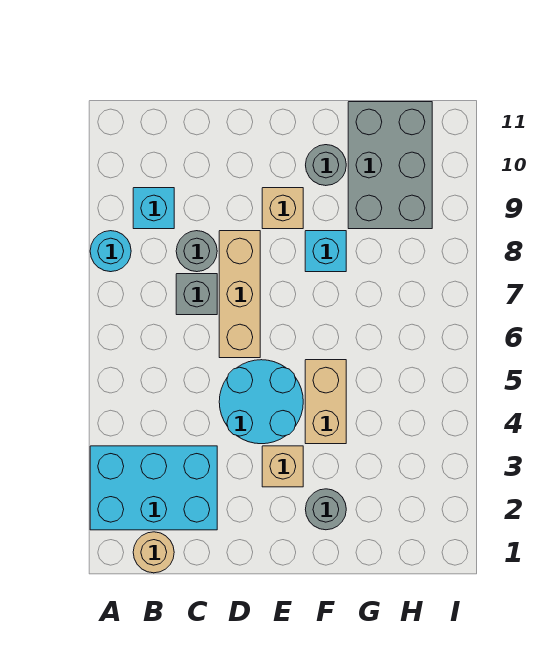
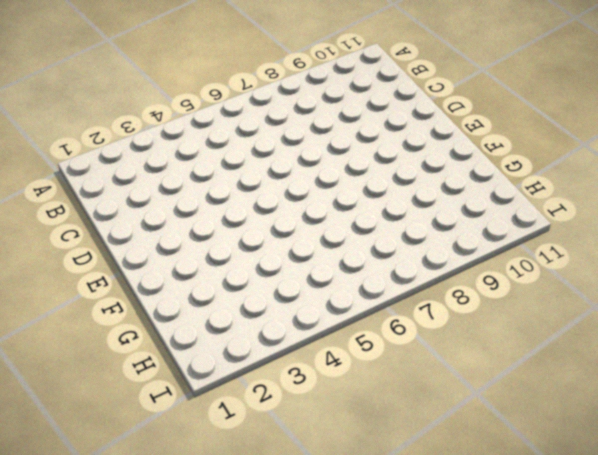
none -> cyan 2x3 brick [90,446,217,530]
none -> cyan 1x1 round brick [90,231,131,272]
none -> tan 1x1 round brick [133,532,174,573]

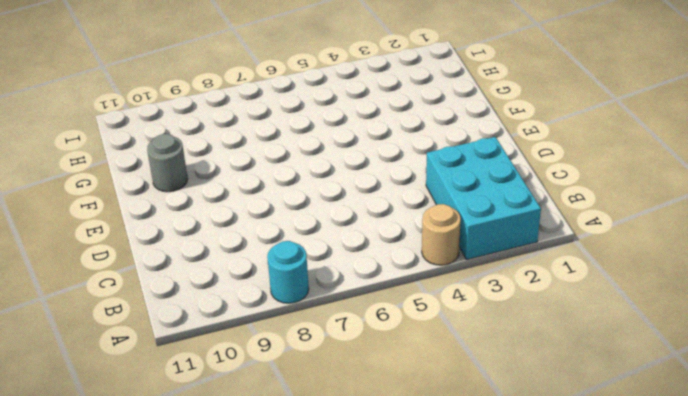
tan 1x1 round brick [422,204,461,265] -> tan 1x1 round brick moved to [133,532,174,573]
none -> cyan 1x1 brick [133,188,174,229]
none -> grey 1x1 brick [176,274,217,315]
none -> grey 1x1 round brick [176,231,217,272]

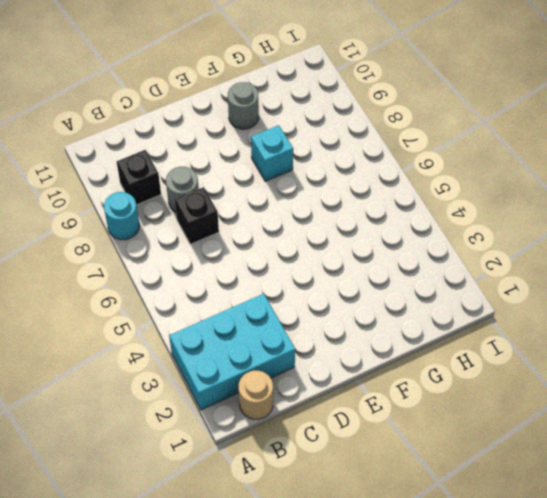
black 1x1 brick [117,150,161,205] -> cyan 1x1 brick [133,188,174,229]
black 1x1 brick [175,187,219,244] -> grey 1x1 brick [176,274,217,315]
none -> cyan 2x2 round brick [219,360,303,444]
none -> tan 1x3 brick [219,231,260,358]
none -> tan 1x1 brick [262,446,303,487]

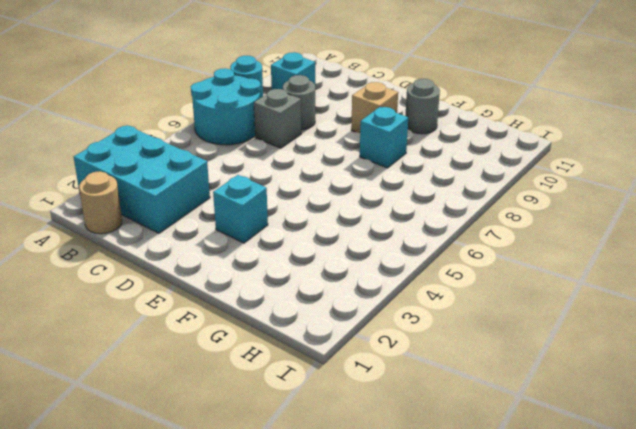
cyan 2x2 round brick [191,68,261,145] -> cyan 2x2 round brick moved to [219,360,303,444]
cyan 1x1 brick [213,175,268,243] -> tan 1x1 brick [262,446,303,487]
none -> tan 1x3 brick [219,231,260,358]
none -> grey 1x1 round brick [305,489,346,530]
none -> tan 1x2 brick [305,360,346,444]

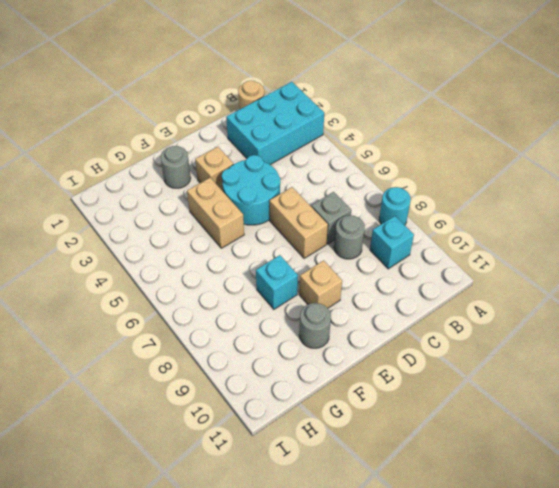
tan 1x2 brick [270,187,328,258] -> tan 1x3 brick [219,231,260,358]
none -> grey 2x3 brick [348,102,432,229]

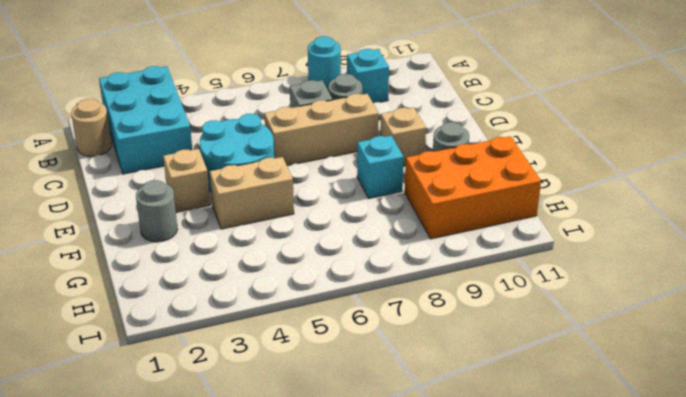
orange 2x3 brick [405,136,541,239] -> grey 2x3 brick [348,102,432,229]

